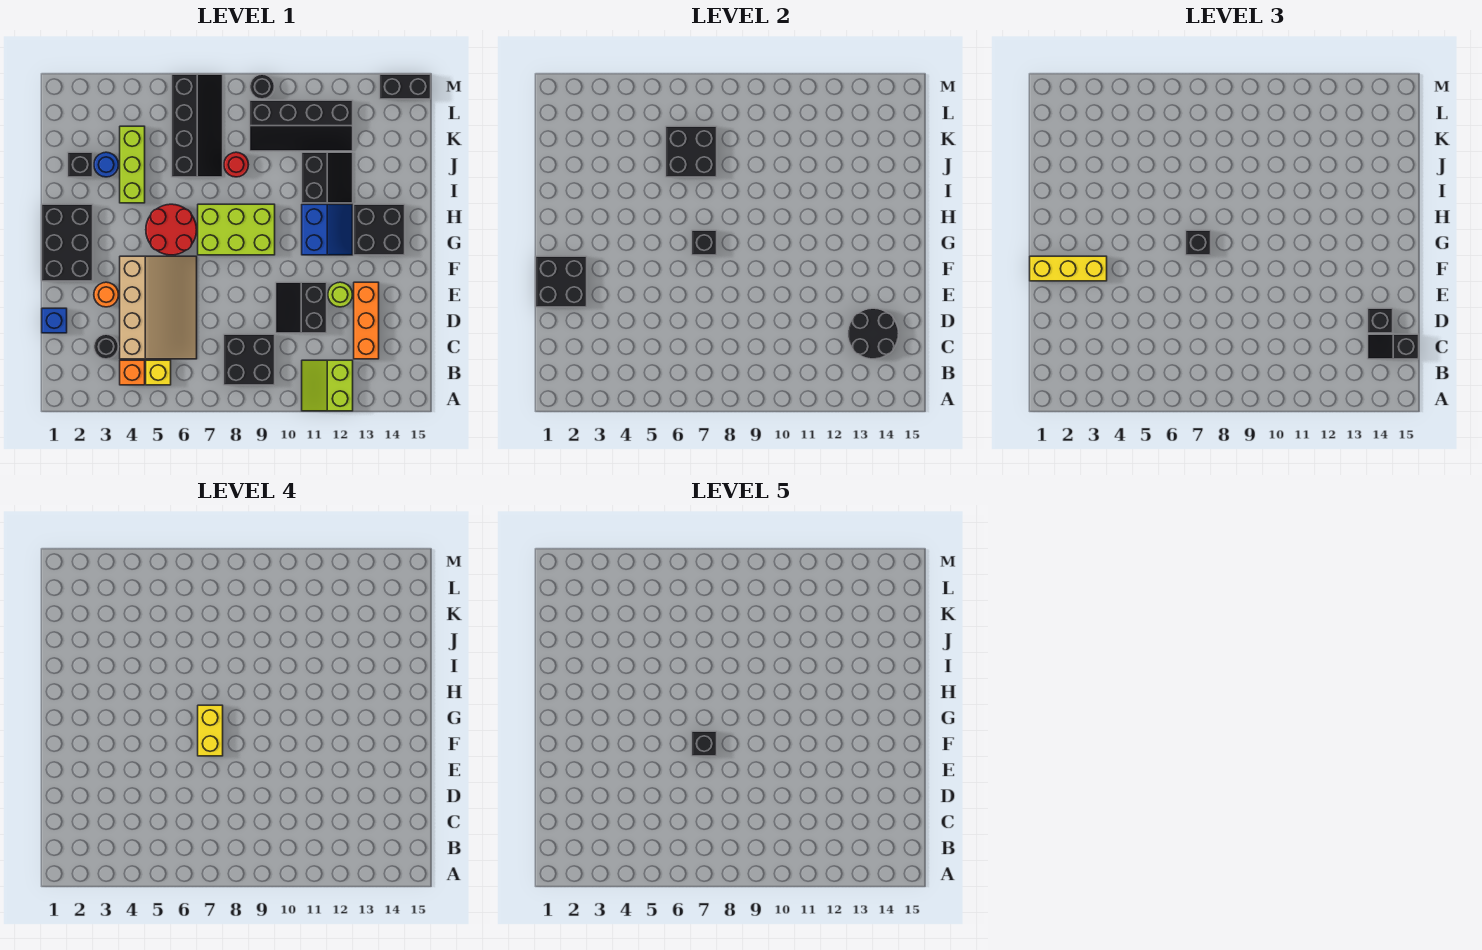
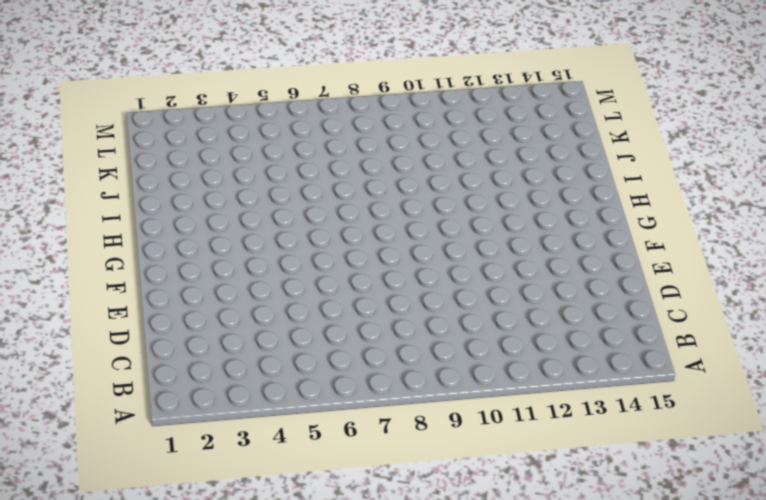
none -> lime 2x2 slope [302,360,353,411]
none -> orange 1x1 brick [120,360,145,385]
none -> yellow 1x1 brick [146,360,171,385]
none -> black 2x2 brick [224,334,275,385]

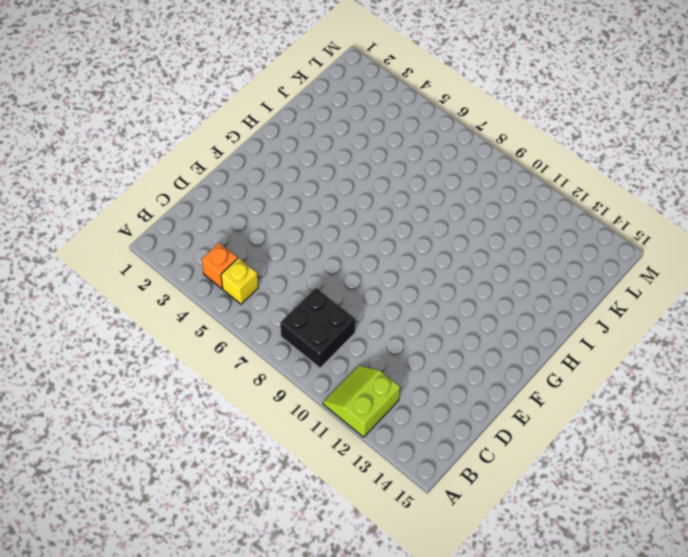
none -> black 1x1 round brick [94,334,119,359]
none -> tan 3x4 slope [120,256,197,359]
none -> orange 1x3 brick [354,282,379,359]
none -> blue 1x1 brick [42,308,67,333]

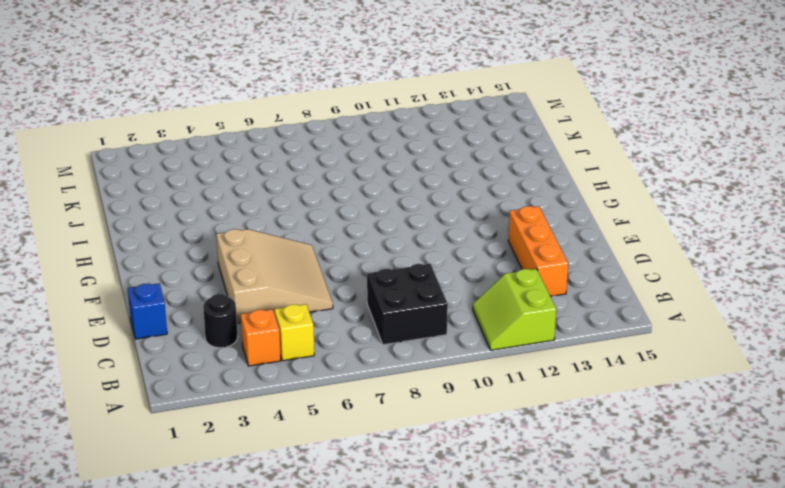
tan 3x3 slope [216,229,333,323] -> tan 3x4 slope [120,256,197,359]
none -> black 2x2 slope [276,282,327,333]
none -> orange 1x1 round brick [94,282,119,307]
none -> lime 1x1 round brick [328,282,353,307]
none -> black 2x3 brick [42,204,93,281]

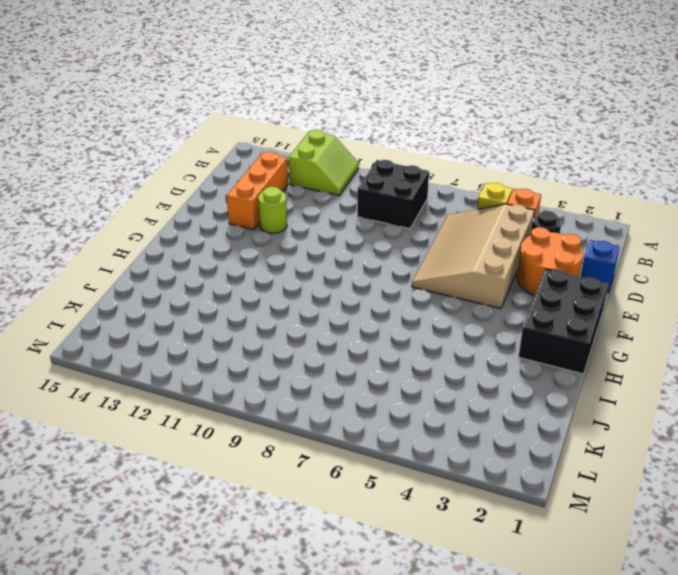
orange 2x2 round brick [517,227,583,295] -> orange 1x1 round brick [94,282,119,307]
none -> black 2x2 slope [276,282,327,333]
none -> red 2x2 round brick [146,204,197,255]
none -> lime 2x3 brick [198,204,275,255]
none -> blue 2x2 slope [302,204,353,255]

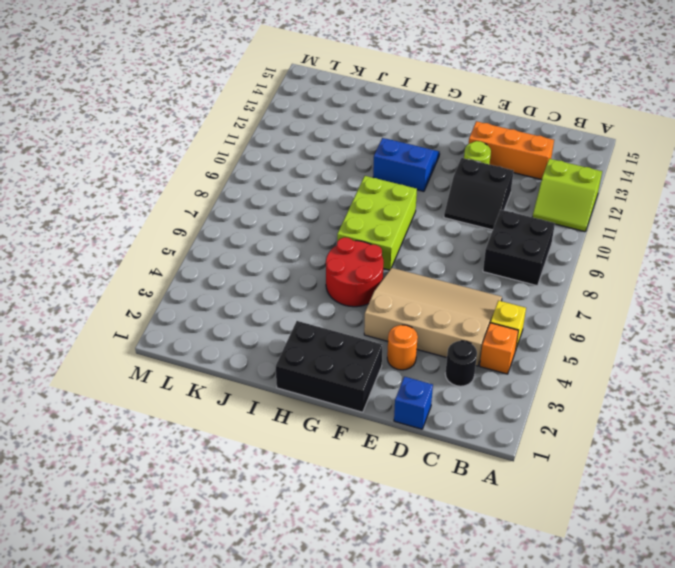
none -> black 2x2 brick [354,204,405,255]
none -> lime 1x3 brick [120,126,145,203]
none -> black 2x2 slope [302,152,353,203]
none -> black 1x1 brick [68,152,93,177]

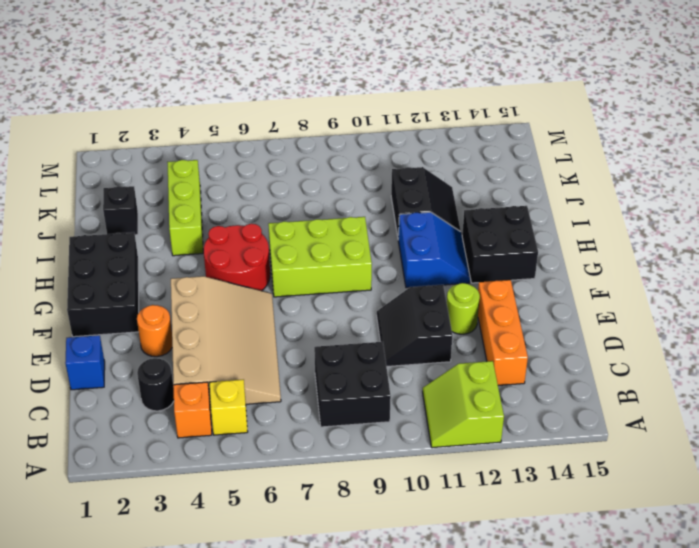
none -> blue 1x1 round brick [94,152,119,177]
none -> black 2x4 slope [172,74,223,177]
none -> red 1x1 round brick [224,152,249,177]
none -> black 2x4 slope [250,100,353,151]

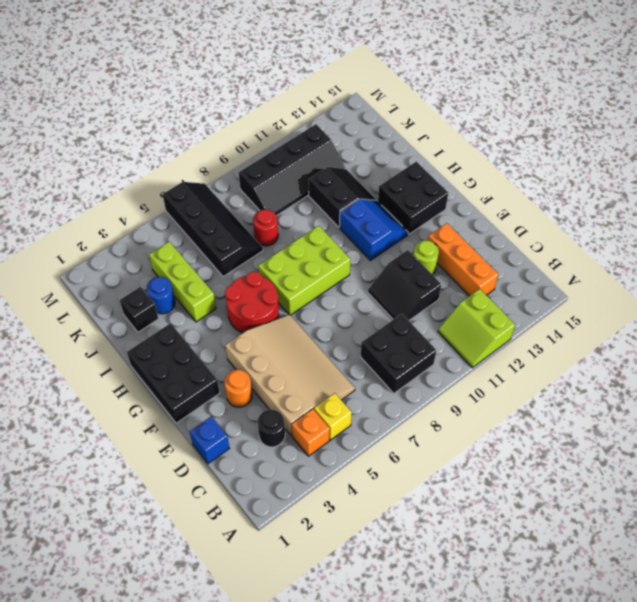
none -> black 1x1 round brick [250,74,275,99]
none -> black 1x2 brick [380,74,431,99]
none -> black 2x2 round brick [848,308,899,359]
none -> black 2x2 brick [536,256,587,307]

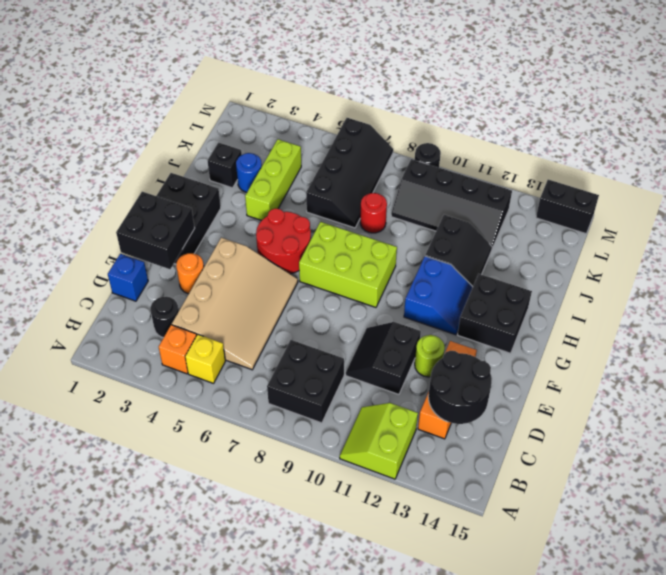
none -> black 1x1 brick [692,230,717,255]
none -> black 2x2 brick [666,126,717,177]
none -> black 1x2 slope [1368,334,1419,359]
none -> black 1x1 brick [1368,308,1393,333]

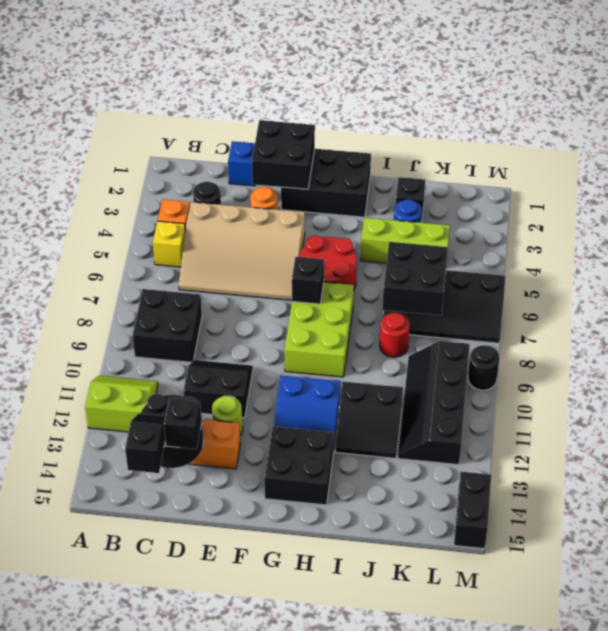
none -> yellow 1x3 brick [1030,256,1107,281]
none -> black 1x1 brick [1186,230,1211,255]
none -> yellow 1x2 brick [198,705,223,756]
none -> black 1x1 brick [692,731,717,756]

